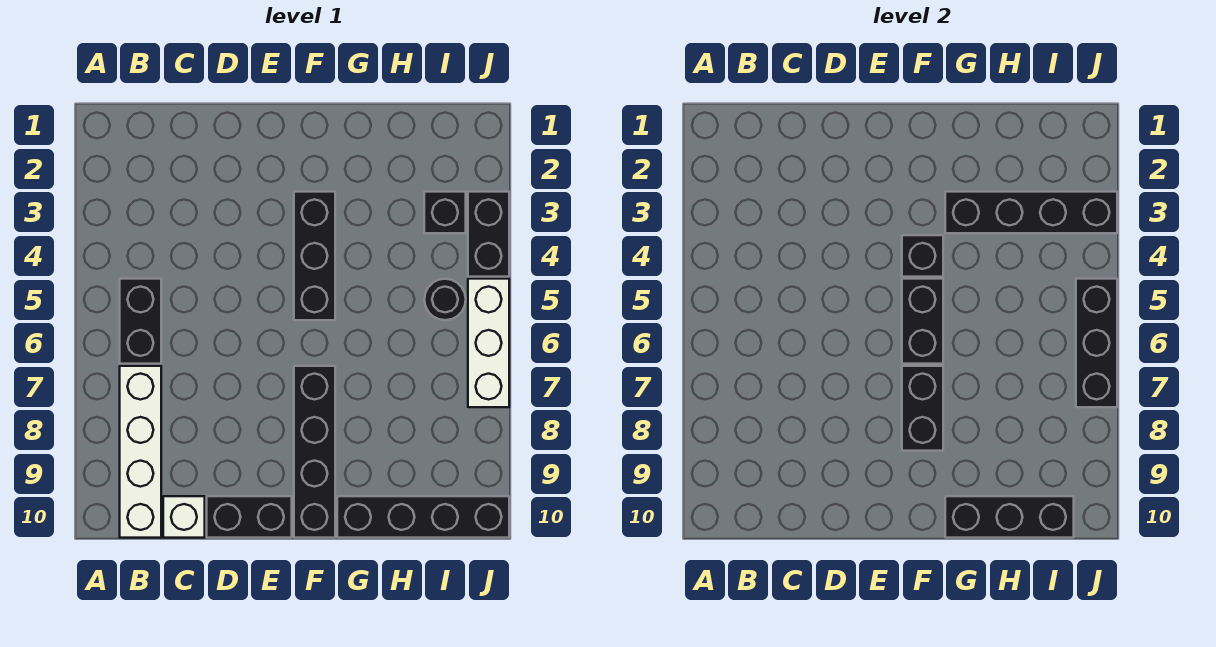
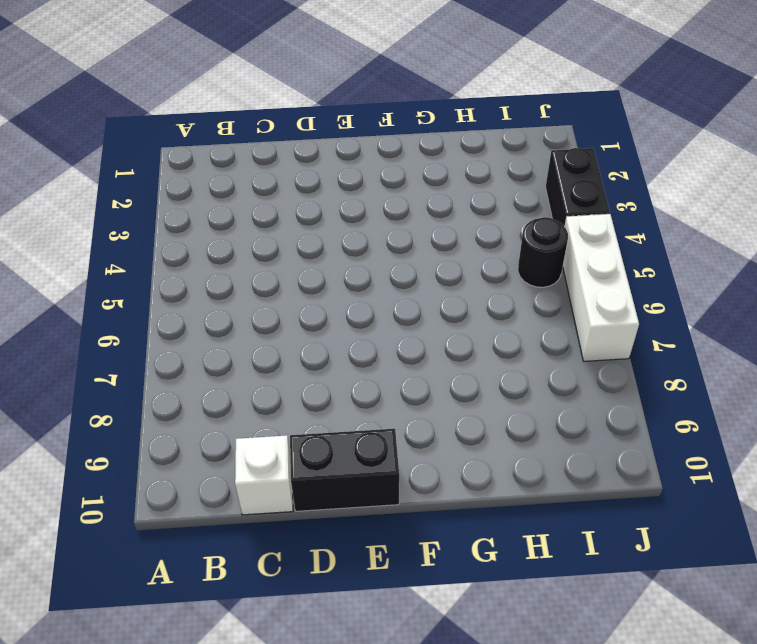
none -> black 1x2 brick [120,279,161,364]
none -> white 1x4 brick [120,366,161,538]
none -> black 1x3 brick [294,192,335,320]

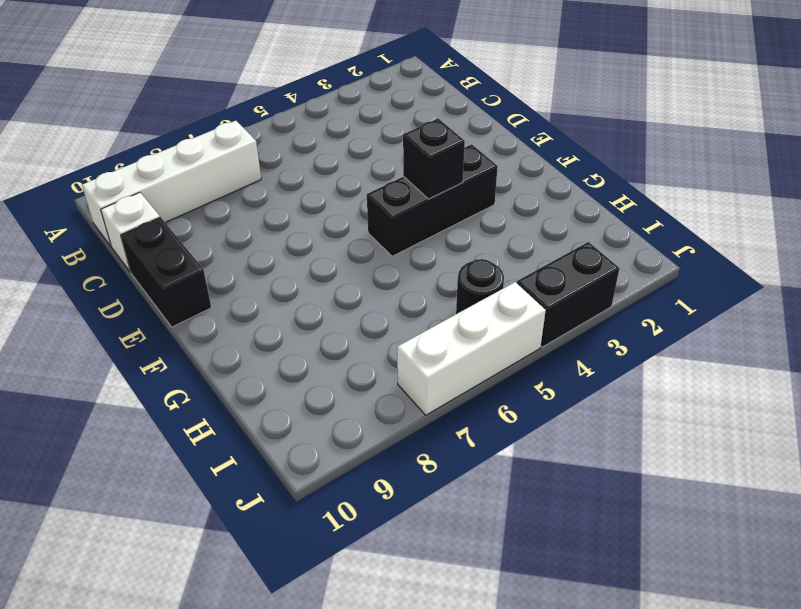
none -> black 1x2 brick [120,279,161,364]
none -> black 1x4 brick [294,366,335,538]
none -> black 1x4 brick [337,496,509,538]

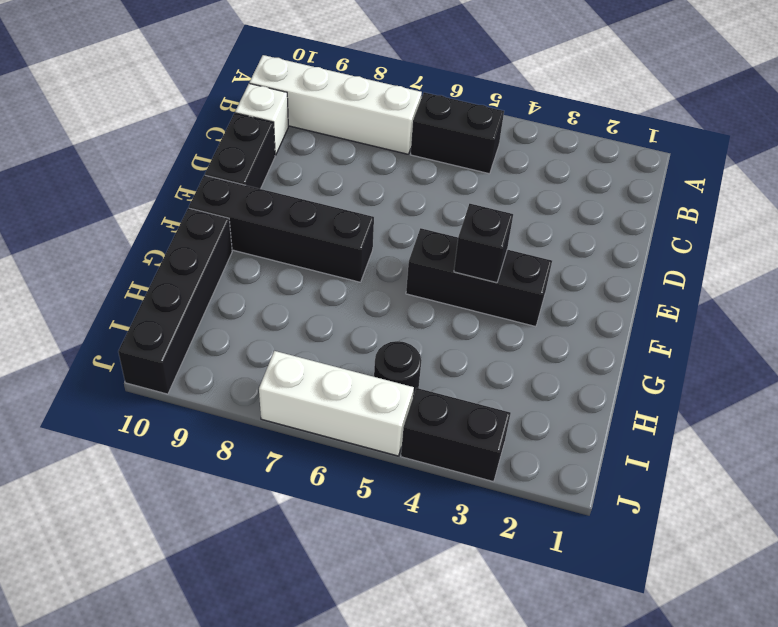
none -> black 1x1 brick [424,192,466,233]
none -> black 1x2 brick [902,279,943,364]
none -> black 1x2 brick [902,366,943,451]

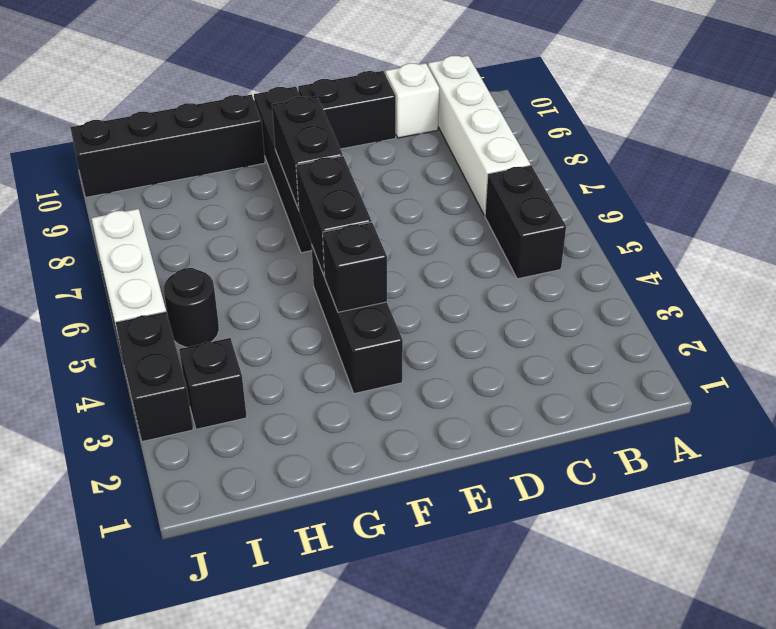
none -> black 1x4 brick [945,192,1117,233]
none -> black 1x3 brick [945,496,1074,538]
none -> black 1x3 brick [1076,279,1117,407]

